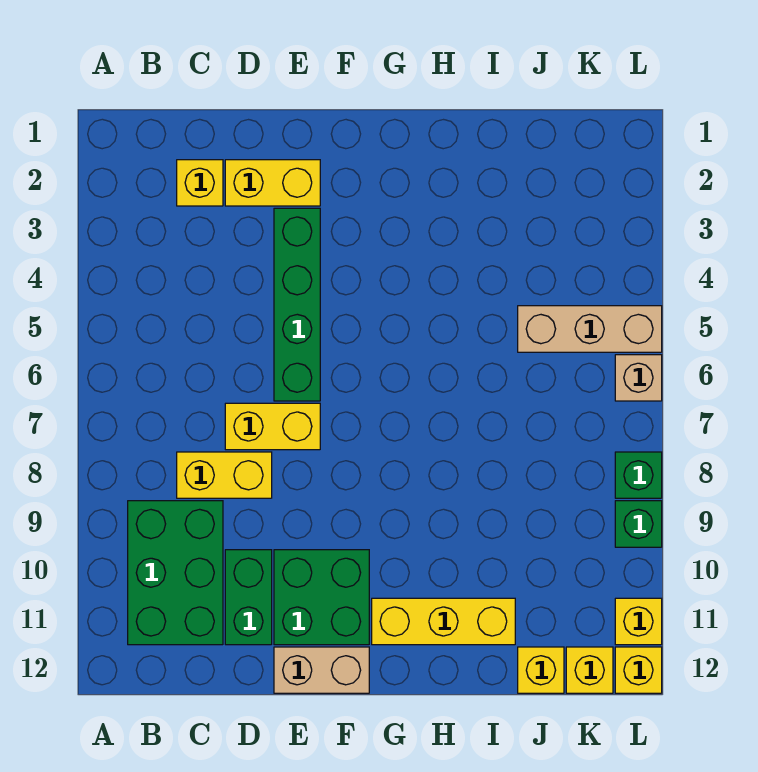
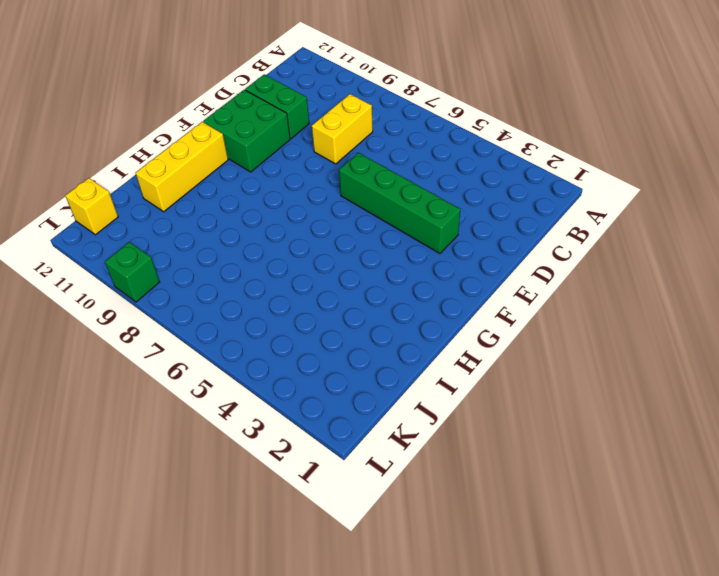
none -> green 2x3 brick [128,501,223,645]
none -> yellow 1x1 brick [177,160,223,206]
none -> yellow 1x2 brick [225,160,320,206]

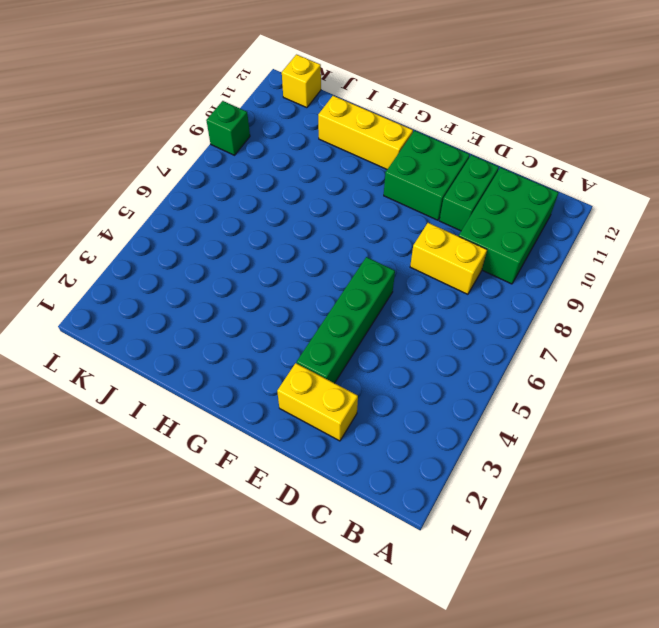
none -> yellow 1x1 brick [177,160,223,206]
none -> yellow 1x2 brick [225,403,320,450]
none -> tan 1x2 brick [274,647,369,693]

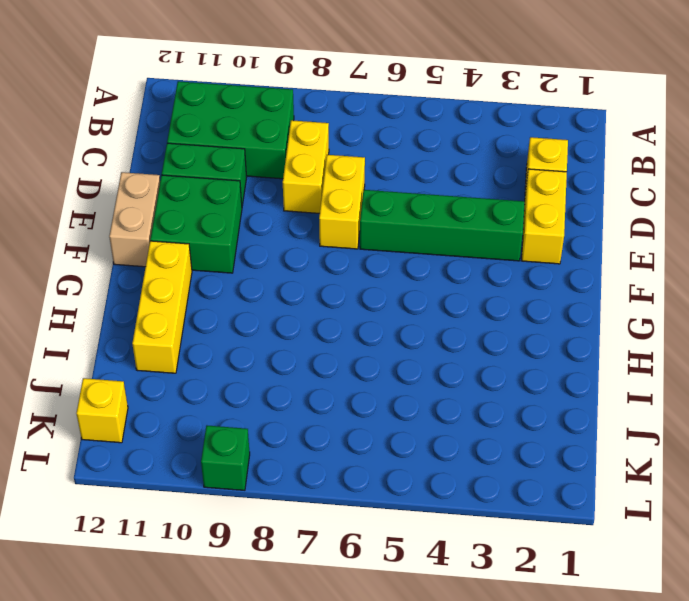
none -> tan 1x3 brick [518,306,662,352]
none -> yellow 1x1 brick [518,647,564,693]
none -> tan 1x1 brick [615,355,662,401]

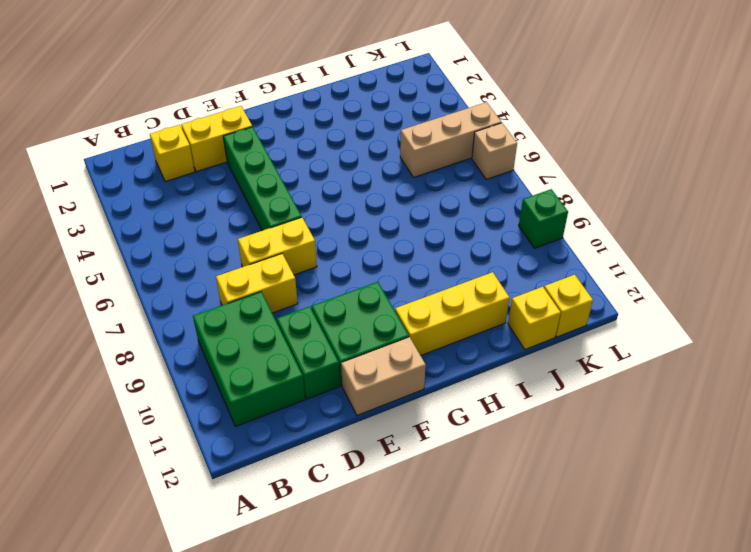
none -> green 1x1 brick [615,452,662,498]
none -> yellow 1x1 brick [615,598,662,645]
none -> yellow 1x1 brick [615,647,662,693]

